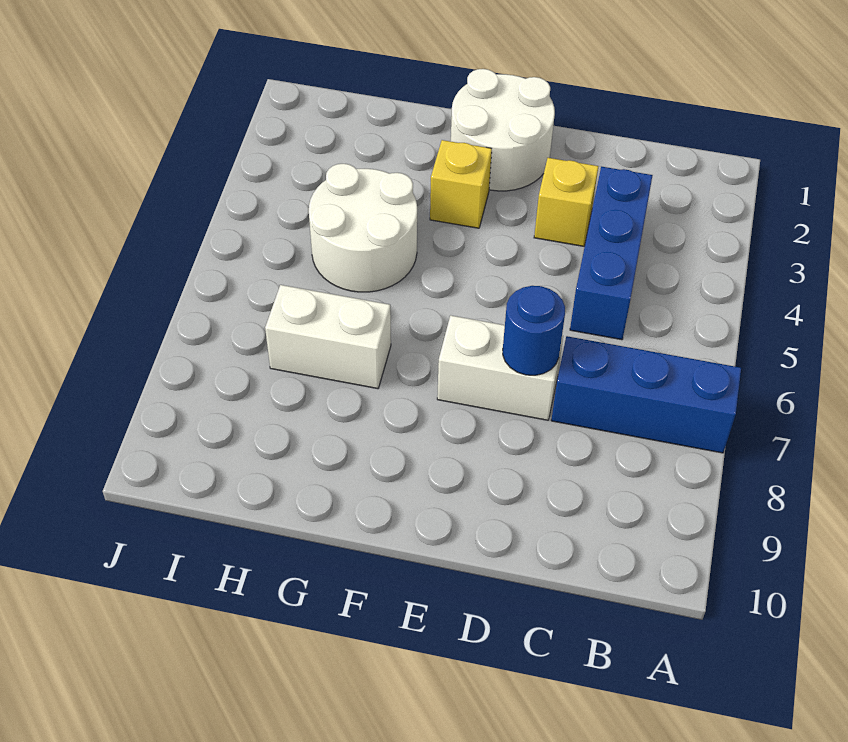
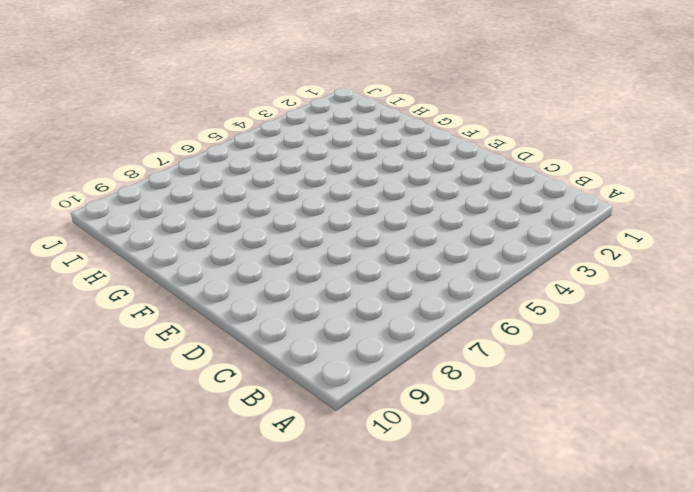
none -> blue 1x3 brick [551,336,741,453]
none -> blue 1x3 brick [570,167,653,340]

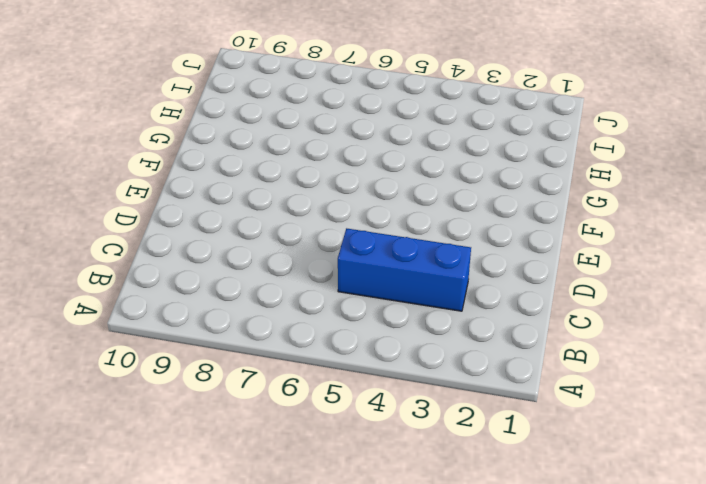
none -> blue 1x3 brick [551,336,741,453]
none -> yellow 1x1 brick [534,158,598,246]

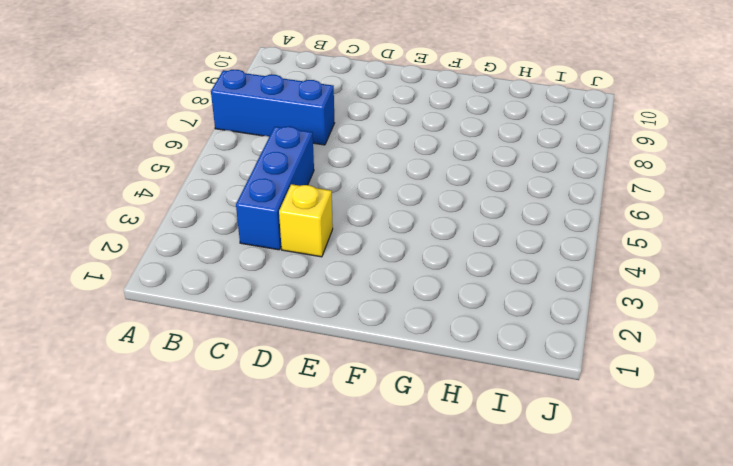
none -> white 1x2 brick [437,315,563,420]
none -> white 2x2 round brick [451,69,555,191]

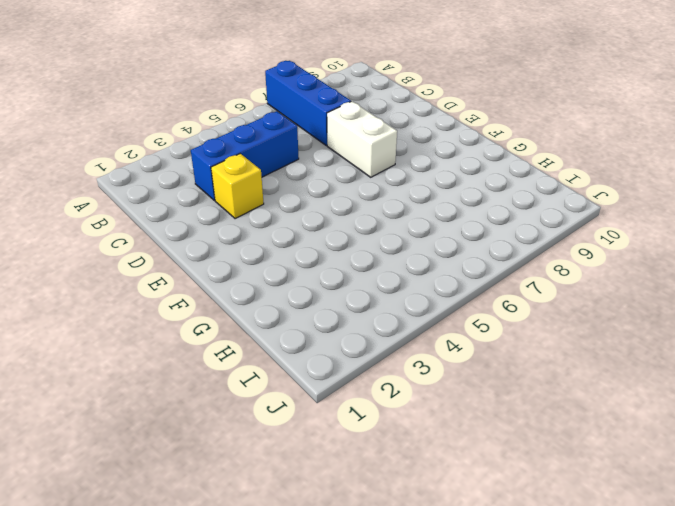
none -> white 2x2 round brick [451,69,555,191]
none -> yellow 1x1 brick [430,140,492,228]

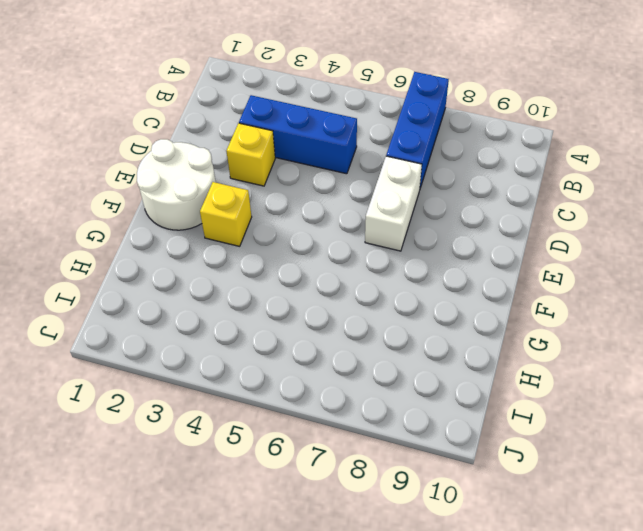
none -> white 2x2 round brick [309,164,417,292]
none -> white 1x2 brick [265,285,391,389]

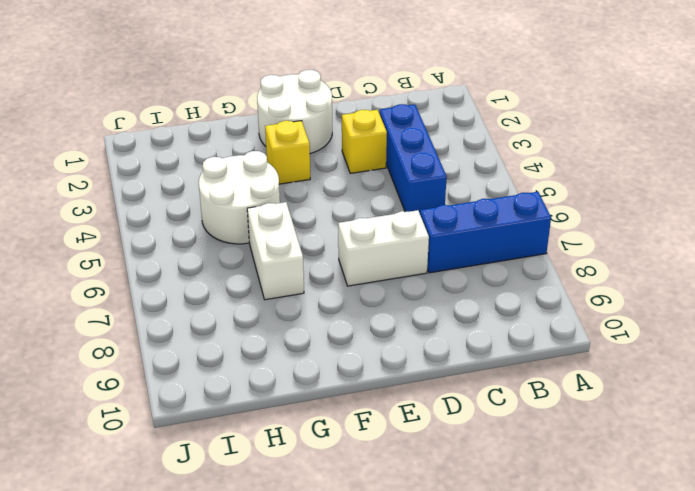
white 1x2 brick [247,202,304,300] -> white 1x2 brick turned to [265,285,391,389]
none -> blue 1x1 round brick [503,286,565,375]

